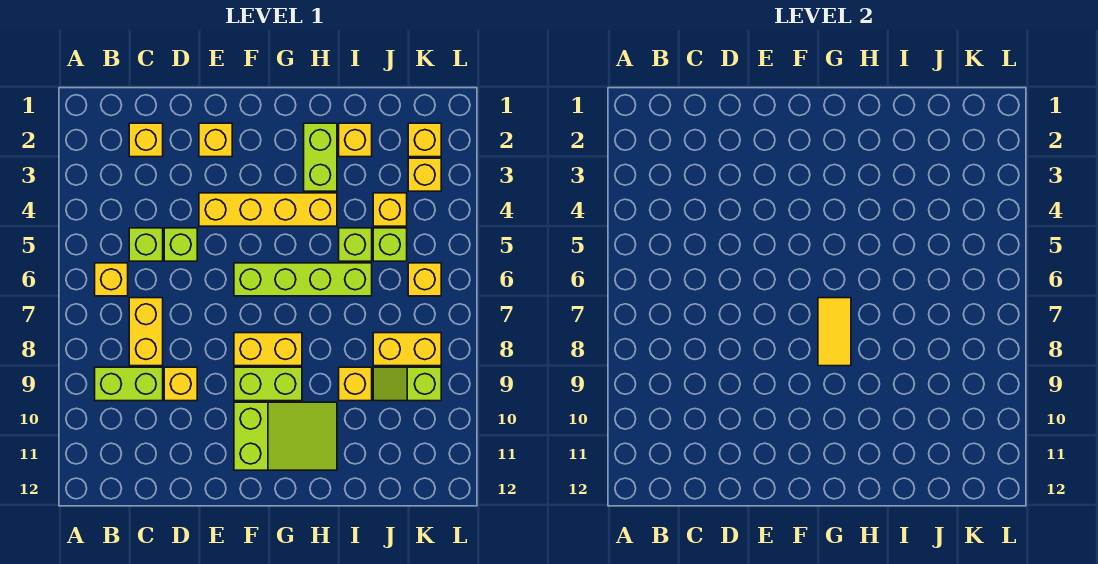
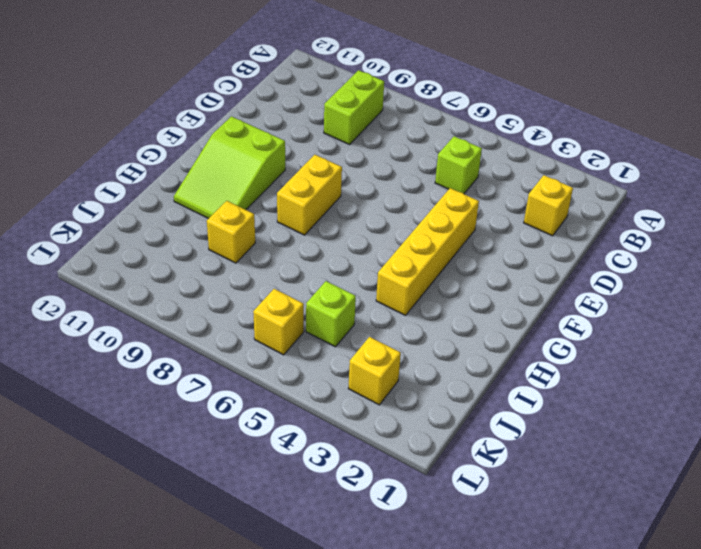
none -> yellow 1x1 brick [95,263,128,296]
none -> yellow 1x2 brick [129,298,163,366]
none -> lime 1x1 brick [164,228,197,261]

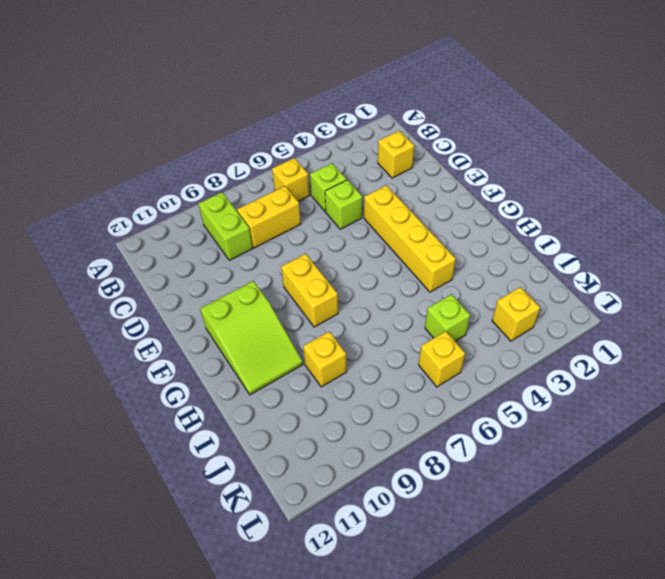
none -> yellow 1x1 brick [164,367,197,401]
none -> yellow 1x1 brick [199,123,232,157]
none -> lime 1x4 brick [234,263,372,296]

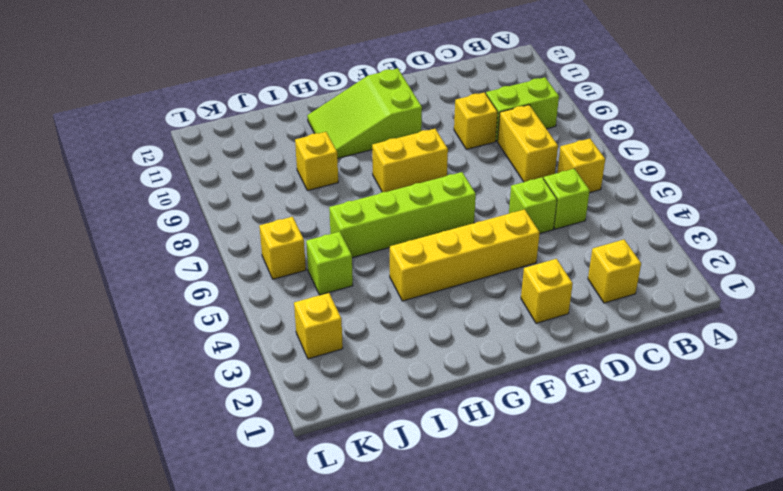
none -> lime 1x2 brick [234,367,302,401]
none -> lime 1x2 brick [304,123,337,191]
none -> yellow 1x1 brick [339,123,372,157]

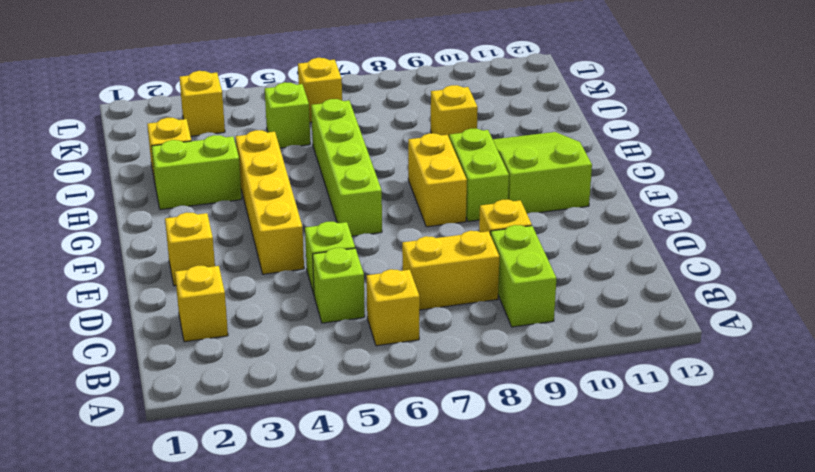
none -> lime 1x1 brick [339,228,372,261]
none -> yellow 1x1 brick [373,193,407,226]
none -> yellow 1x2 brick [373,333,441,366]

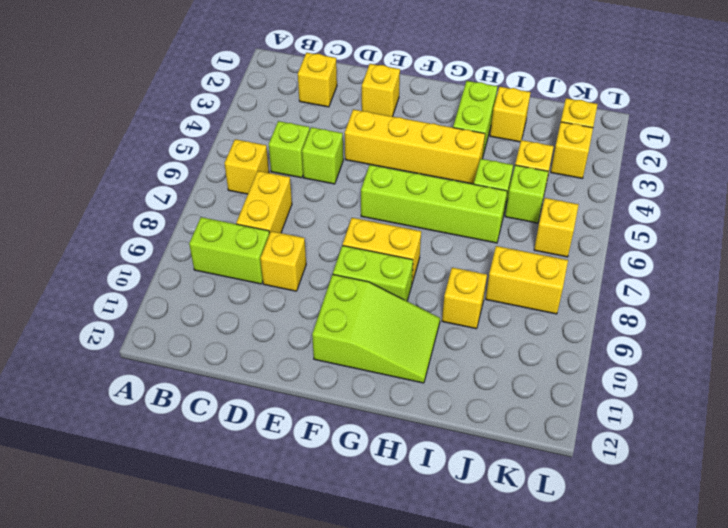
none -> lime 1x2 slope [373,367,441,401]
none -> yellow 1x2 tile [818,298,851,366]

